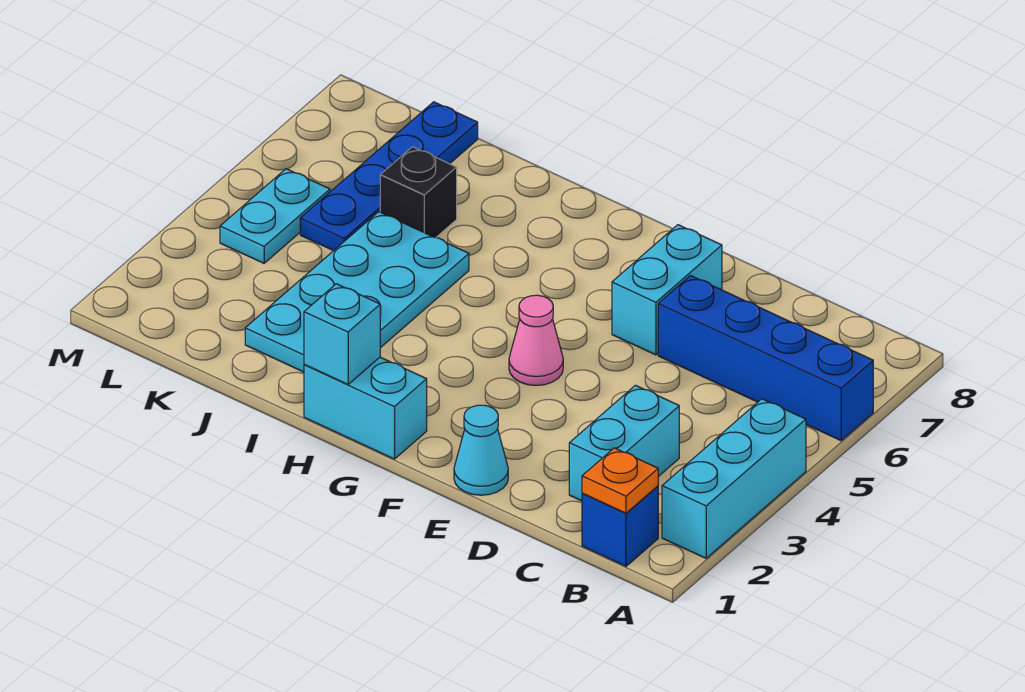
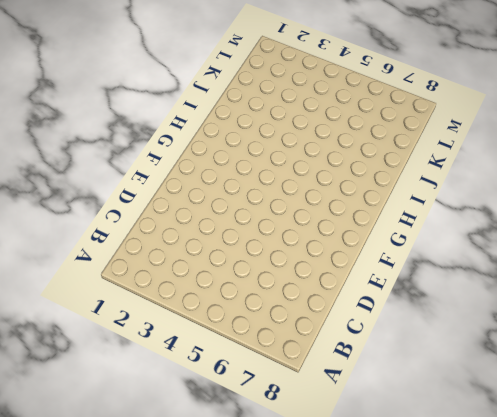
none -> cyan 1x3 brick [662,399,806,558]
none -> blue 1x4 brick [658,276,873,440]
none -> blue 1x1 brick [582,486,658,566]

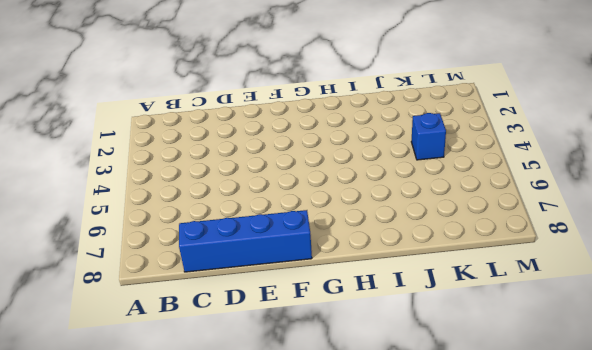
blue 1x4 brick [179,210,312,272] -> blue 1x4 brick moved to [658,276,873,440]
blue 1x1 brick [411,113,446,160] -> blue 1x1 brick moved to [582,486,658,566]
none -> cyan 1x3 brick [662,399,806,558]
none -> cyan 1x2 brick [569,385,679,501]
none -> cyan 1x1 cone [454,405,508,495]

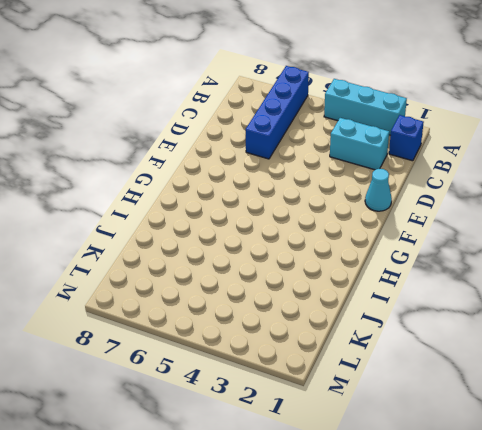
none -> cyan 1x2 brick [612,225,722,355]
none -> pink 1x1 cone [509,295,563,386]
none -> cyan 1x2 brick [304,357,427,459]

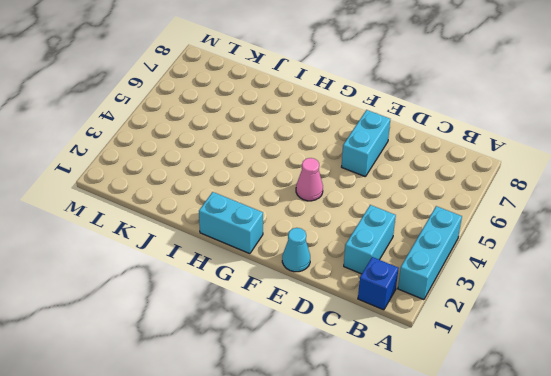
none -> blue 1x4 brick [658,276,873,440]
none -> cyan 2x4 plate [245,212,469,372]
none -> black 1x1 brick [380,147,457,237]

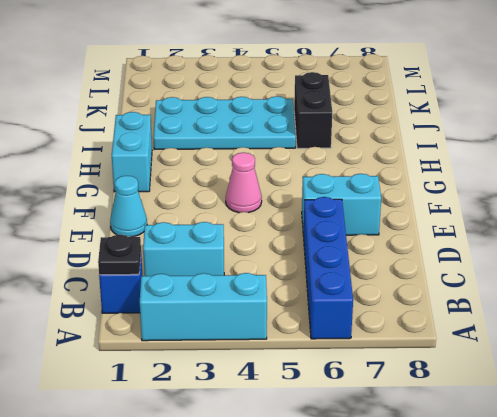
black 1x1 plate [98,235,141,275] -> orange 1x1 plate [582,448,658,513]
black 1x2 brick [294,72,332,148] -> black 1x1 brick [380,147,457,237]
none -> blue 1x4 plate [300,102,478,251]
none -> cyan 1x2 plate [220,169,330,263]
none -> cyan 1x1 brick [304,284,380,384]

